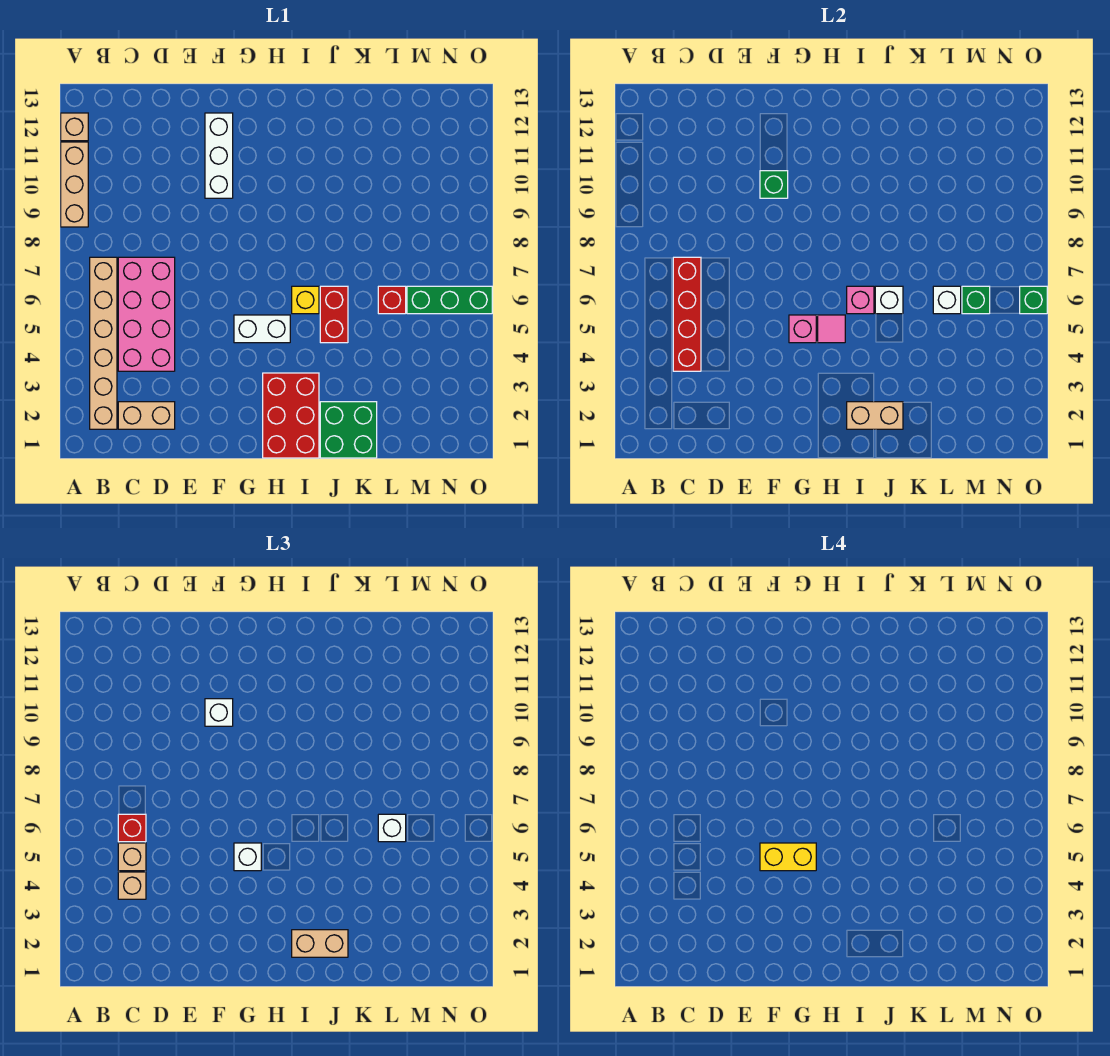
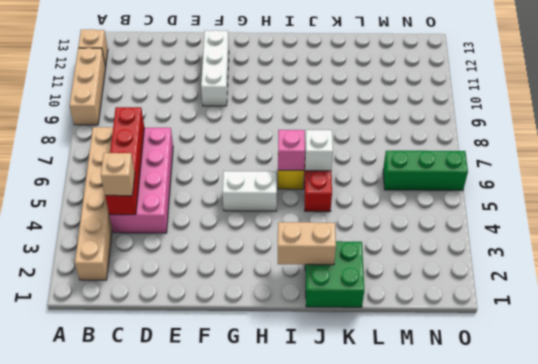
none -> tan 1x2 brick [118,402,175,429]
none -> red 2x3 brick [263,373,319,458]
none -> red 1x1 brick [378,286,406,314]
none -> green 1x1 brick [760,171,788,198]

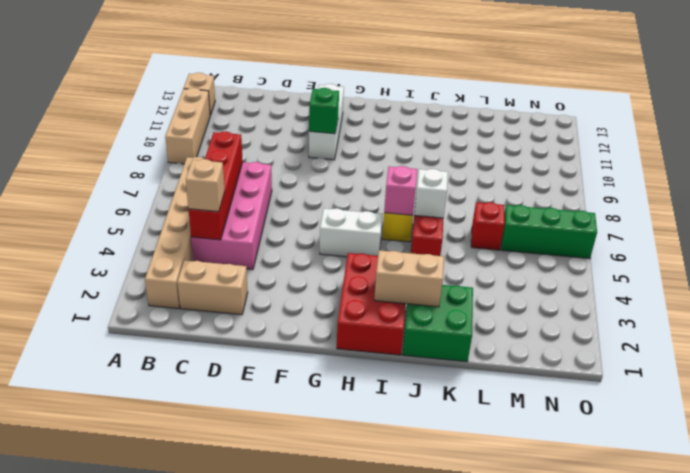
none -> pink 1x1 brick [789,315,816,343]
none -> pink 1x1 tile [818,315,845,343]
none -> white 1x1 brick [933,286,961,314]
none -> green 1x1 brick [962,286,990,314]

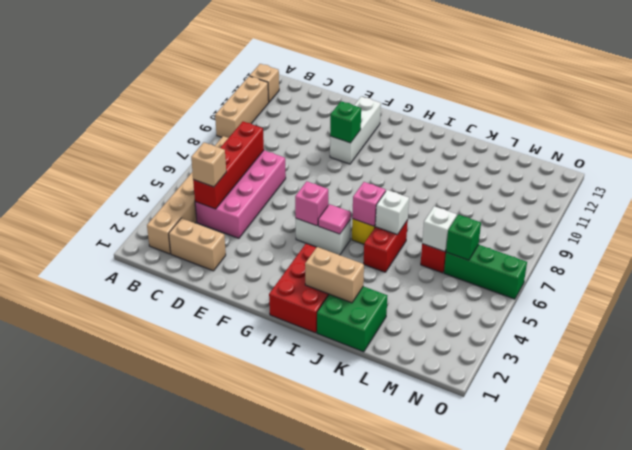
none -> green 1x1 brick [1020,286,1047,314]
none -> tan 1x1 brick [118,843,146,871]
none -> red 1x1 brick [118,814,146,842]
none -> white 1x1 brick [205,699,233,726]

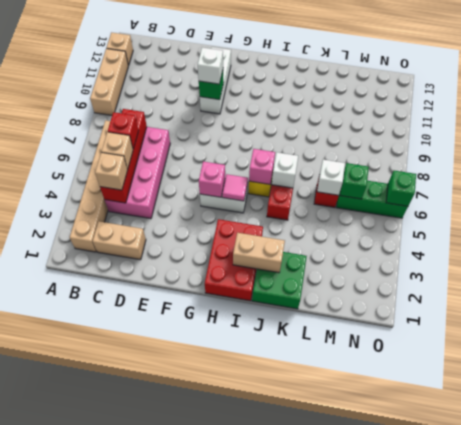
none -> white 1x1 brick [234,843,261,871]
none -> tan 1x2 brick [292,930,348,957]
none -> white 1x1 brick [378,814,406,842]
none -> yellow 1x2 brick [760,843,816,871]

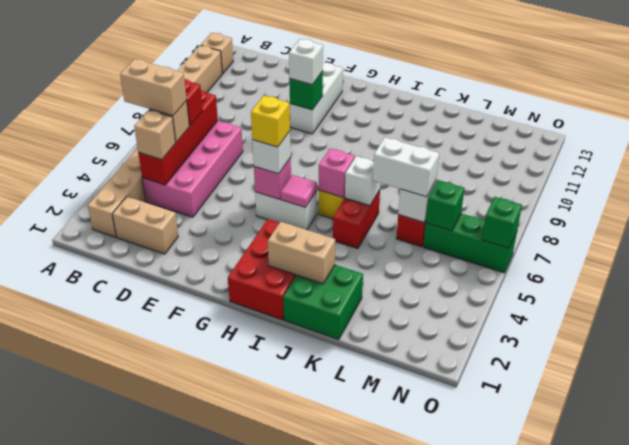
tan 1x2 brick [120,59,187,116] -> tan 1x2 brick moved to [292,930,348,957]
yellow 1x1 brick [251,96,290,147] -> yellow 1x2 brick [760,843,816,871]
white 1x2 brick [373,137,439,197] -> white 1x1 brick [378,814,406,842]

